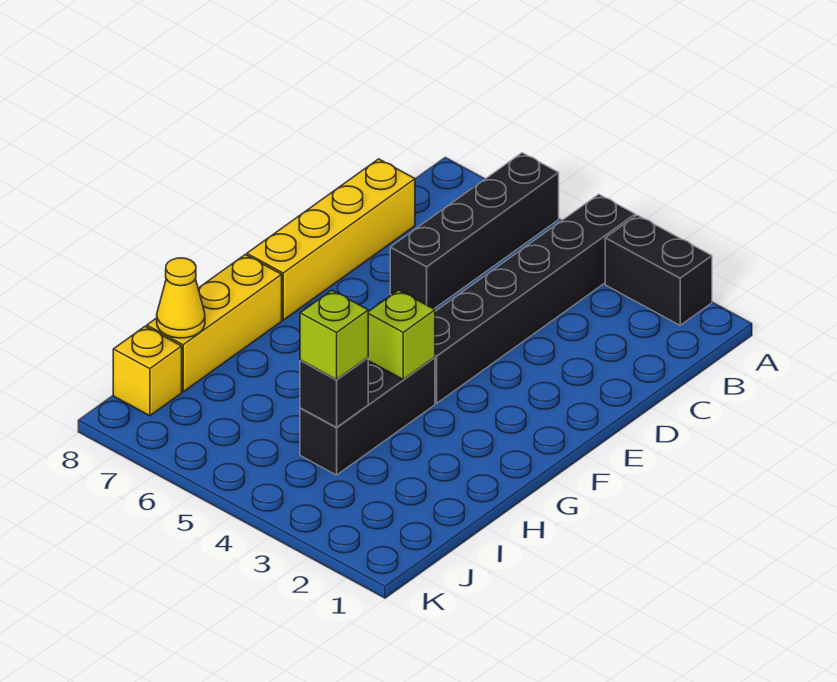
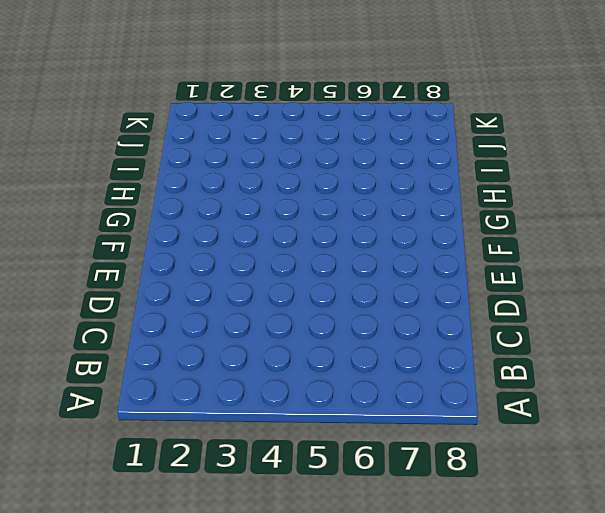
none -> black 1x2 brick [605,215,712,325]
none -> black 1x6 brick [435,194,635,403]

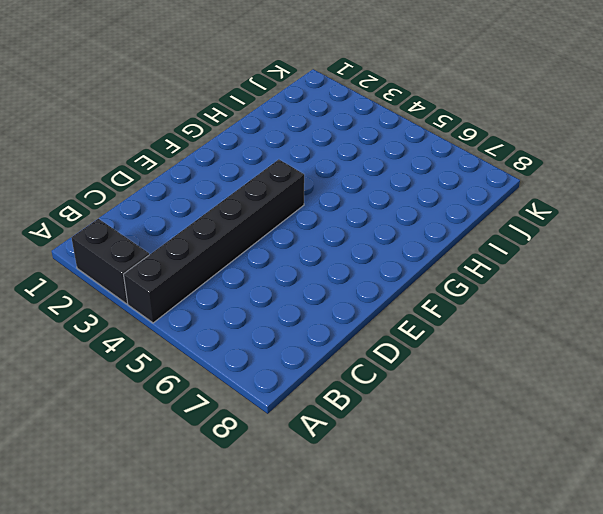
none -> black 1x4 brick [390,153,559,309]
none -> yellow 1x4 brick [247,159,415,320]

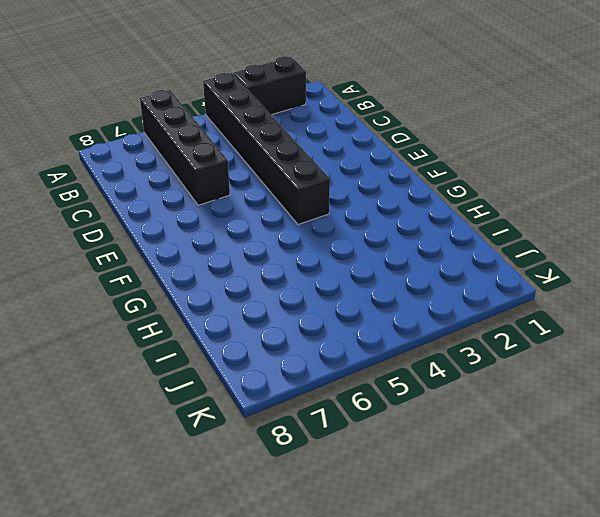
none -> yellow 1x4 brick [247,159,415,320]
none -> black 1x3 brick [300,357,435,475]

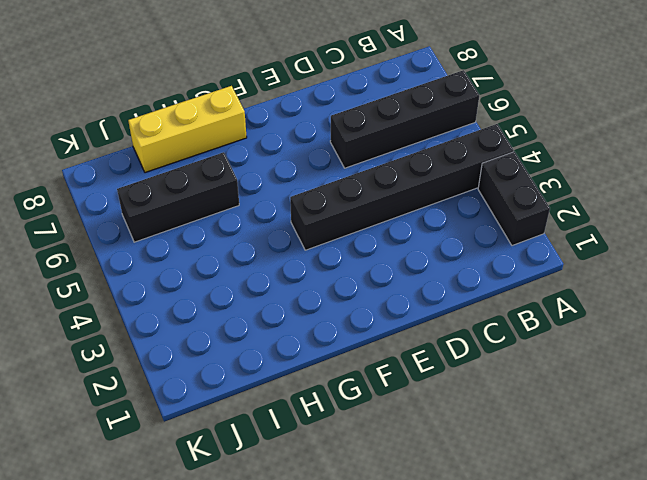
black 1x3 brick [117,152,239,242] -> black 1x3 brick moved to [300,357,435,475]
none -> yellow 1x4 brick [247,159,415,320]
none -> yellow 1x1 brick [113,326,182,416]

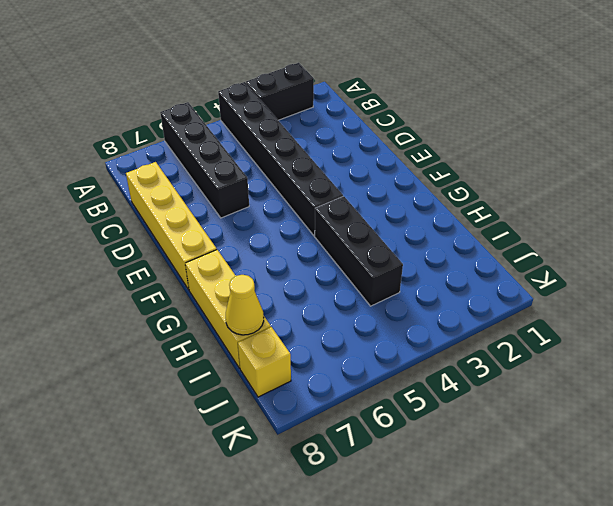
none -> lime 1x1 brick [368,290,435,379]
none -> black 1x1 brick [300,358,368,427]

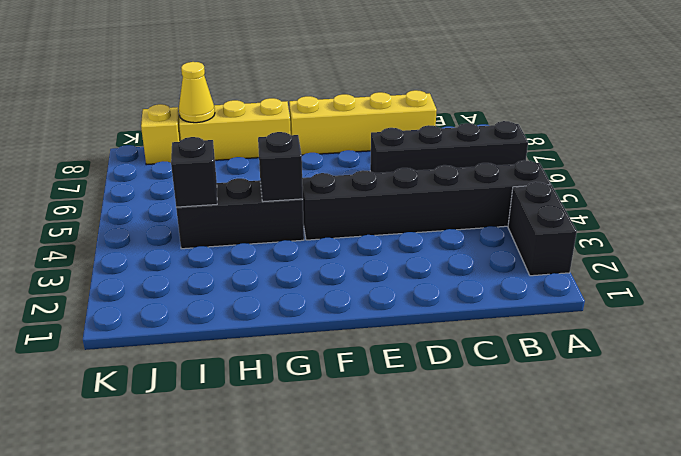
black 1x1 brick [258,132,303,202] -> lime 1x1 brick [368,290,435,379]
none -> lime 1x1 brick [300,290,368,380]

